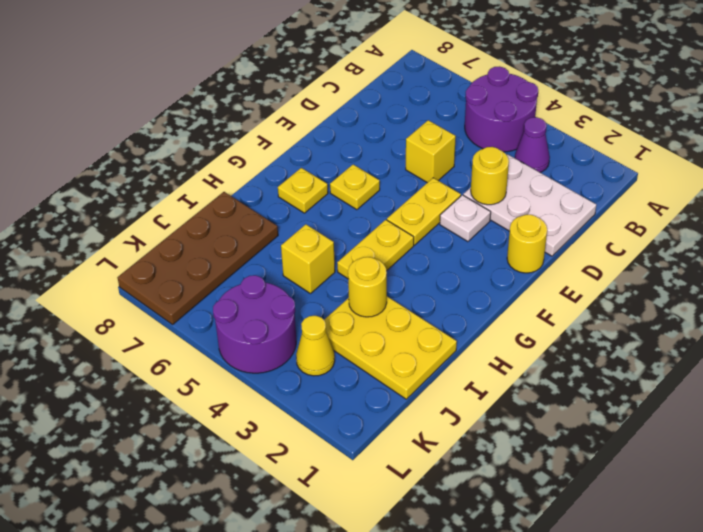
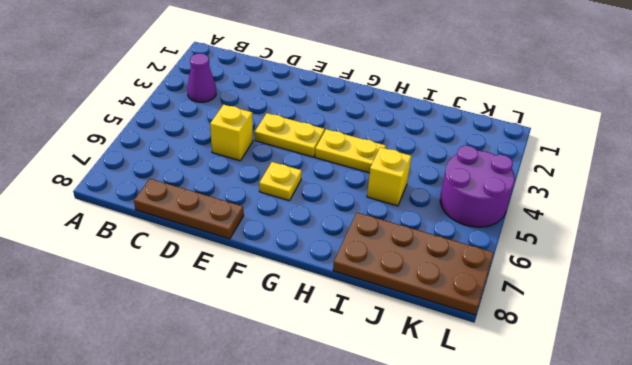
brown 1x3 plate [134,179,244,239] -> none
none -> purple 2x2 round brick [465,66,538,152]
none -> white 2x3 plate [463,154,596,256]
none -> yellow 1x1 round brick [507,215,547,273]

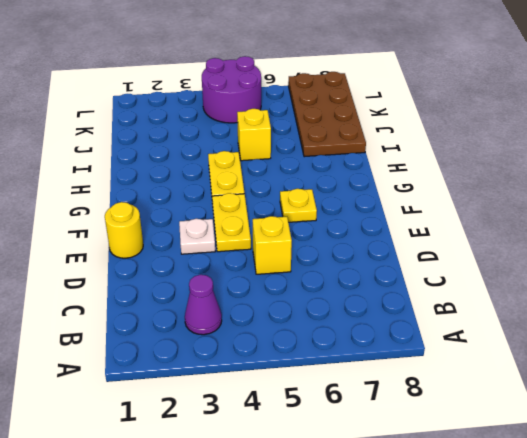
none -> purple 2x2 round brick [465,66,538,152]
none -> white 2x3 plate [463,154,596,256]
none -> yellow 1x1 plate [278,168,328,213]

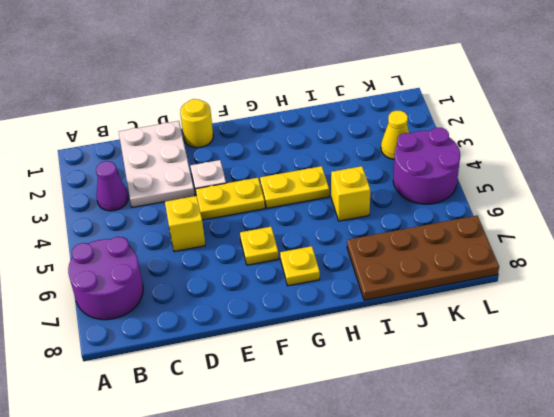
purple 2x2 round brick [68,237,143,320] -> purple 2x2 round brick moved to [465,66,538,152]
none -> yellow 2x3 plate [324,296,457,399]
none -> yellow 1x1 round brick [471,147,509,205]
none -> yellow 1x1 round brick [348,257,387,317]

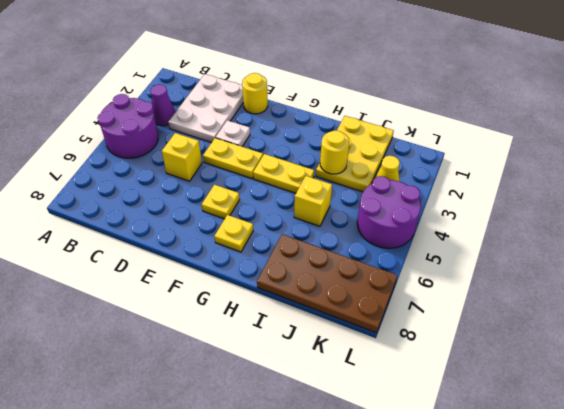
none -> yellow 1x1 round brick [471,147,509,205]

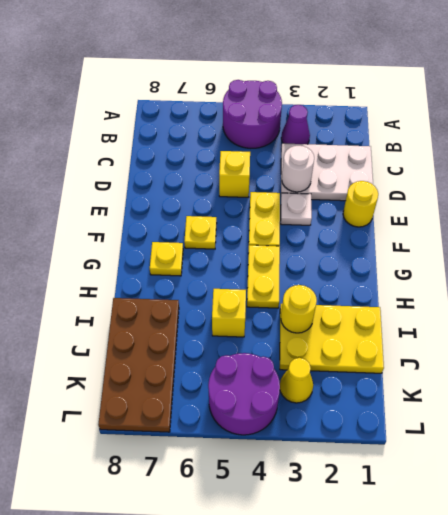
white 1x1 round brick [282,146,314,192] -> yellow 1x1 round brick [471,147,509,205]

